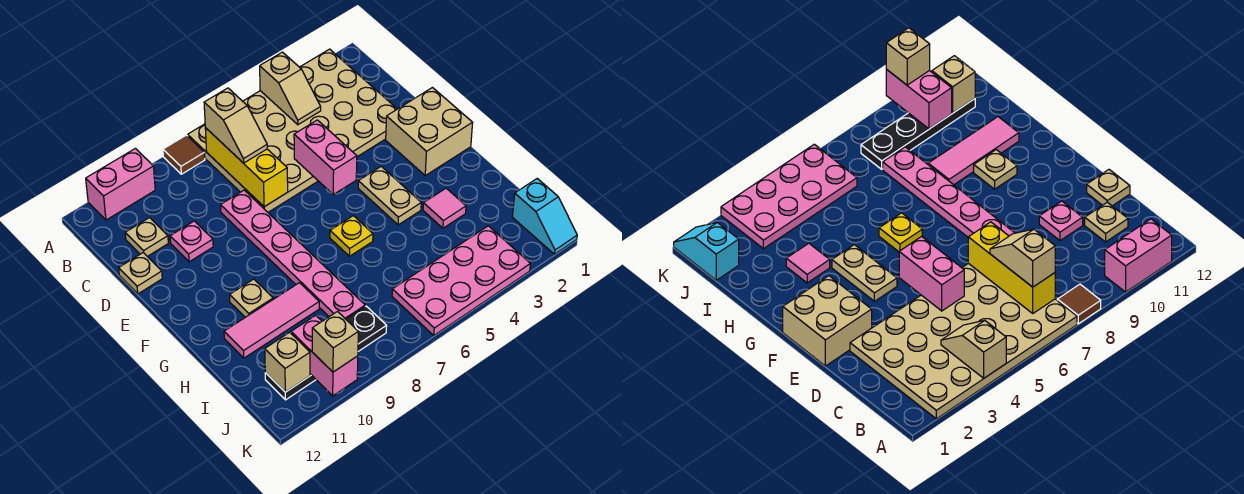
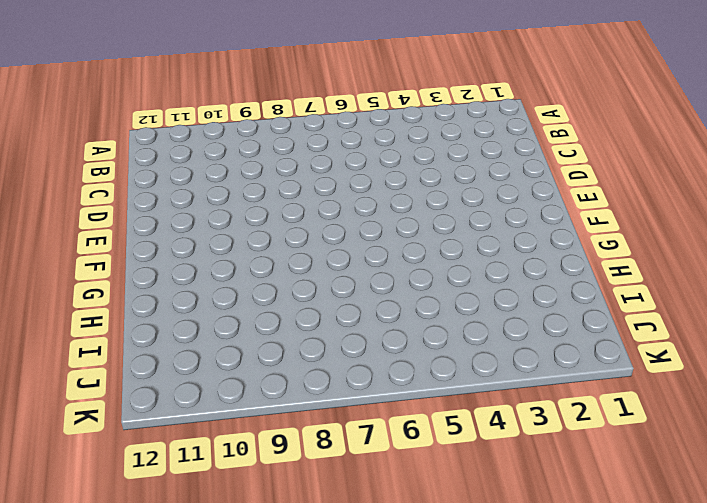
none -> tan 4x6 plate [188,49,397,212]
none -> brown 1x1 tile [163,135,205,174]
none -> pink 1x2 brick [86,148,155,220]

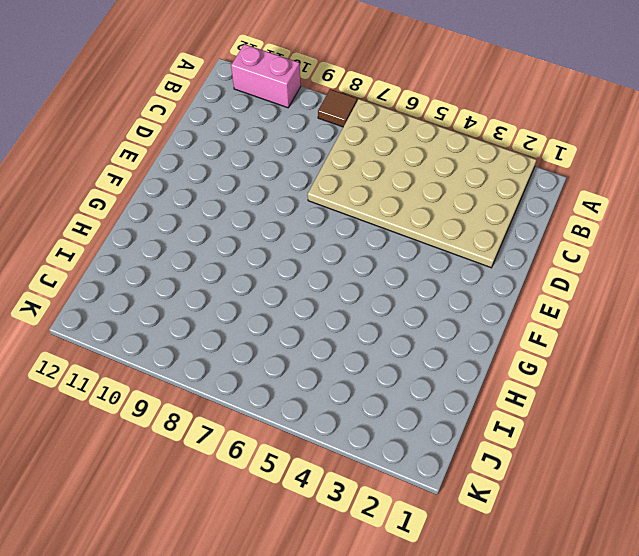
none -> tan 1x1 plate [125,218,168,256]
none -> pink 1x6 plate [221,190,365,319]
none -> pink 1x1 plate [170,221,213,262]

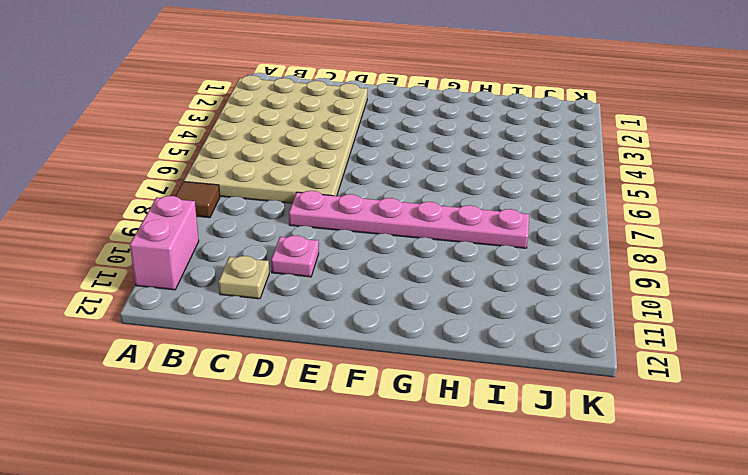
none -> tan 1x1 plate [119,253,162,294]
none -> tan 2x2 brick [386,88,473,175]
none -> tan 1x2 plate [358,166,421,225]

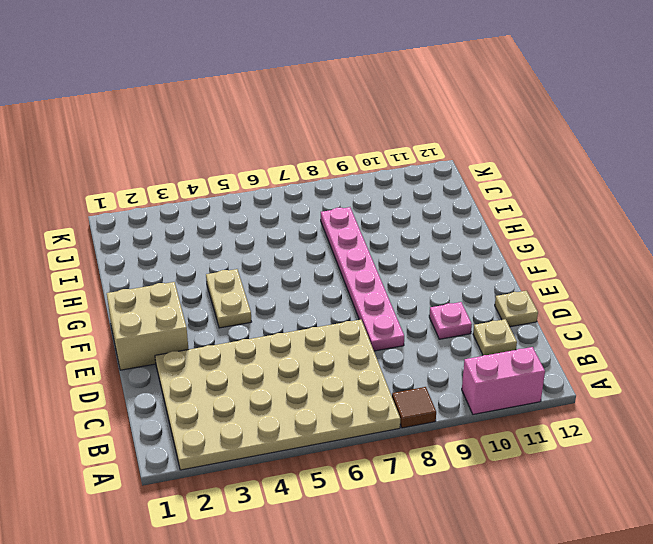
none -> yellow 1x1 plate [330,216,373,256]
none -> tan 1x1 plate [230,279,273,317]
none -> pink 1x1 tile [423,188,466,228]

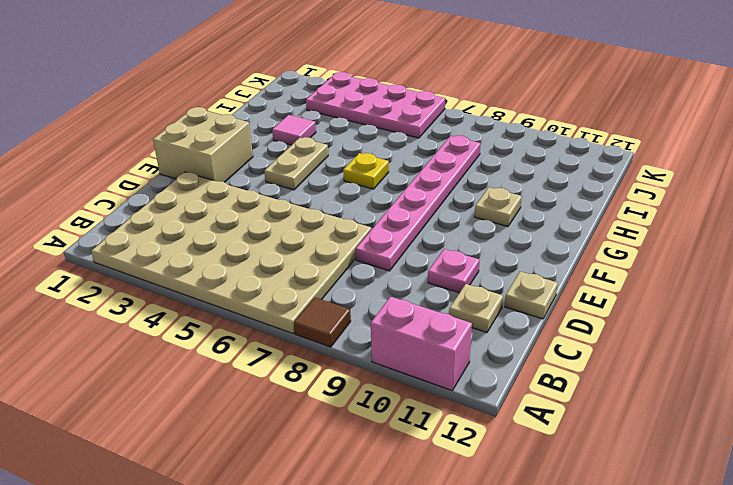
none -> pink 1x3 tile [224,283,319,358]
none -> cyan 1x2 slope [512,179,577,254]
none -> black 1x4 plate [265,306,387,400]

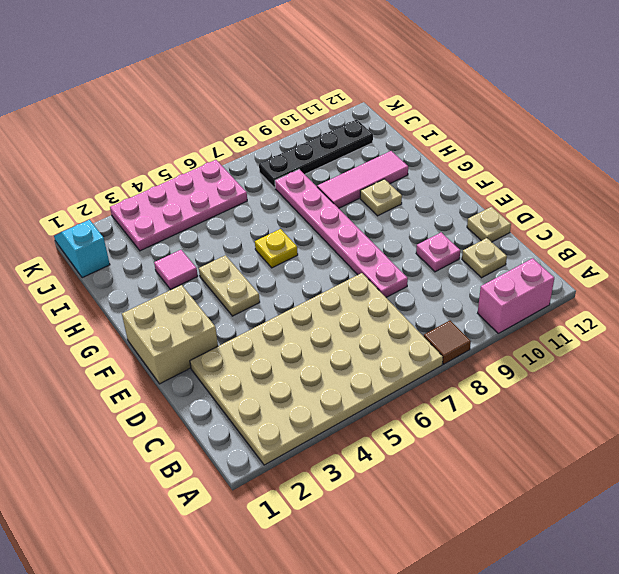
none -> tan 1x2 slope [260,52,321,125]
none -> yellow 1x3 brick [205,128,288,207]
none -> pink 1x2 brick [294,120,357,194]

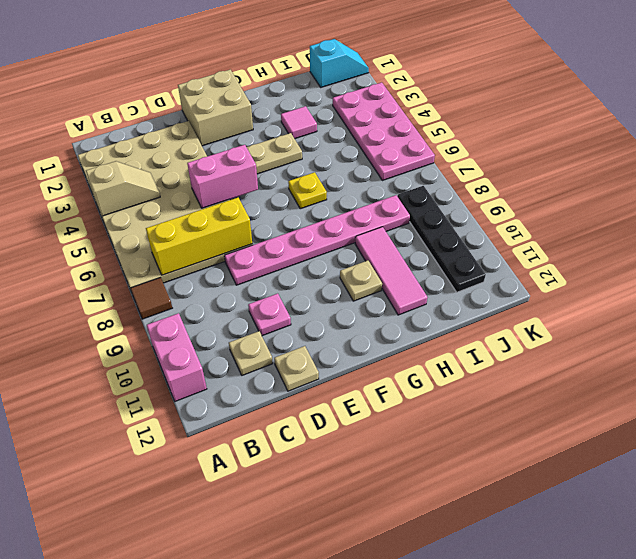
none -> pink 1x2 brick [291,315,358,396]
none -> tan 1x1 brick [265,332,310,392]
none -> tan 1x2 slope [204,88,267,163]

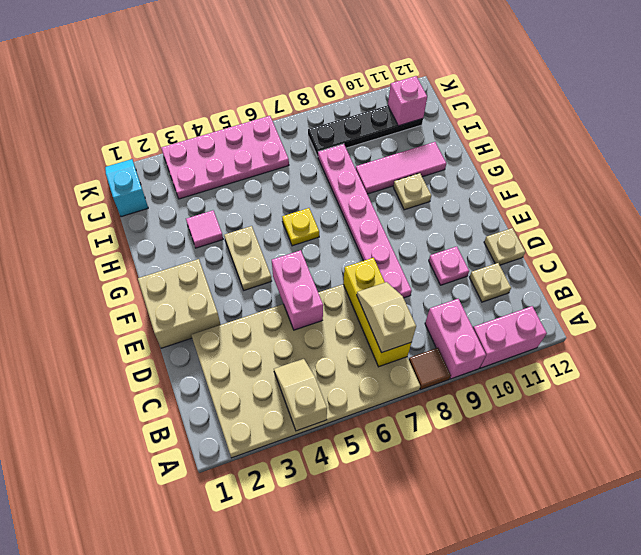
pink 1x2 brick [425,299,486,379] -> pink 1x2 brick moved to [291,315,358,396]
pink 1x1 brick [388,76,427,126] -> tan 1x1 brick [265,332,310,392]
none -> tan 1x1 brick [312,312,358,372]

